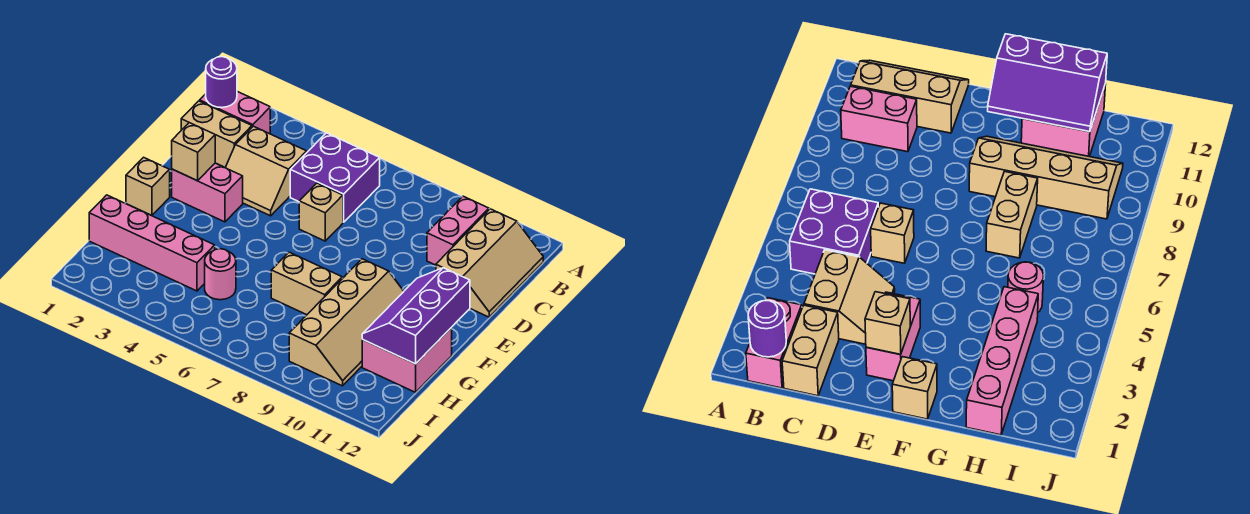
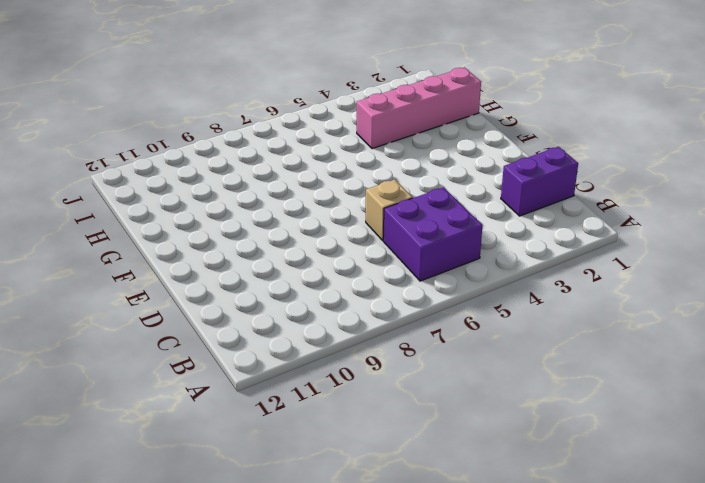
purple 1x2 brick [501,147,578,216] -> tan 1x2 brick [181,101,252,167]
none -> pink 1x2 brick [200,92,270,134]
none -> pink 1x2 brick [427,196,489,265]
none -> tan 2x3 slope [436,209,543,317]

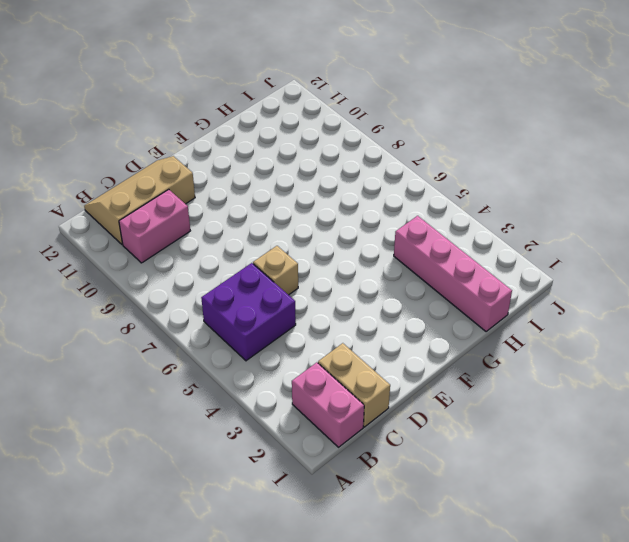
none -> tan 2x2 slope [225,126,307,216]
none -> pink 1x2 brick [172,163,243,222]
none -> tan 1x1 brick [126,157,170,216]

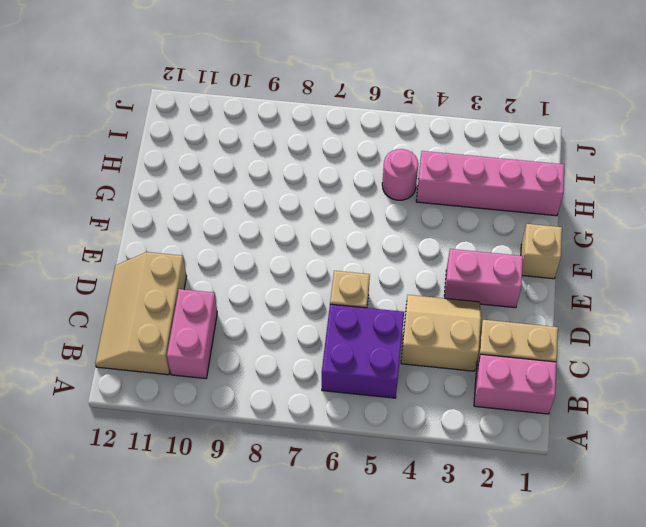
none -> tan 2x4 slope [289,259,404,386]
none -> tan 1x2 brick [271,252,342,315]
none -> pink 2x2 brick [362,328,452,392]

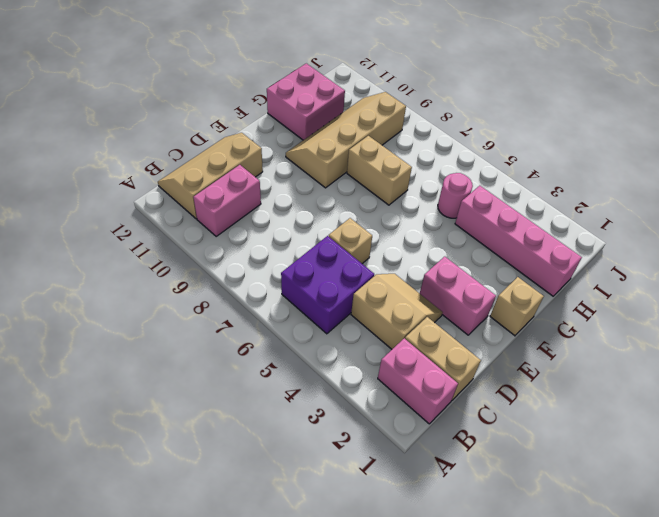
none -> purple 1x1 round brick [206,57,237,108]
none -> tan 1x1 brick [172,123,215,181]
none -> purple 2x3 slope [362,268,470,364]

